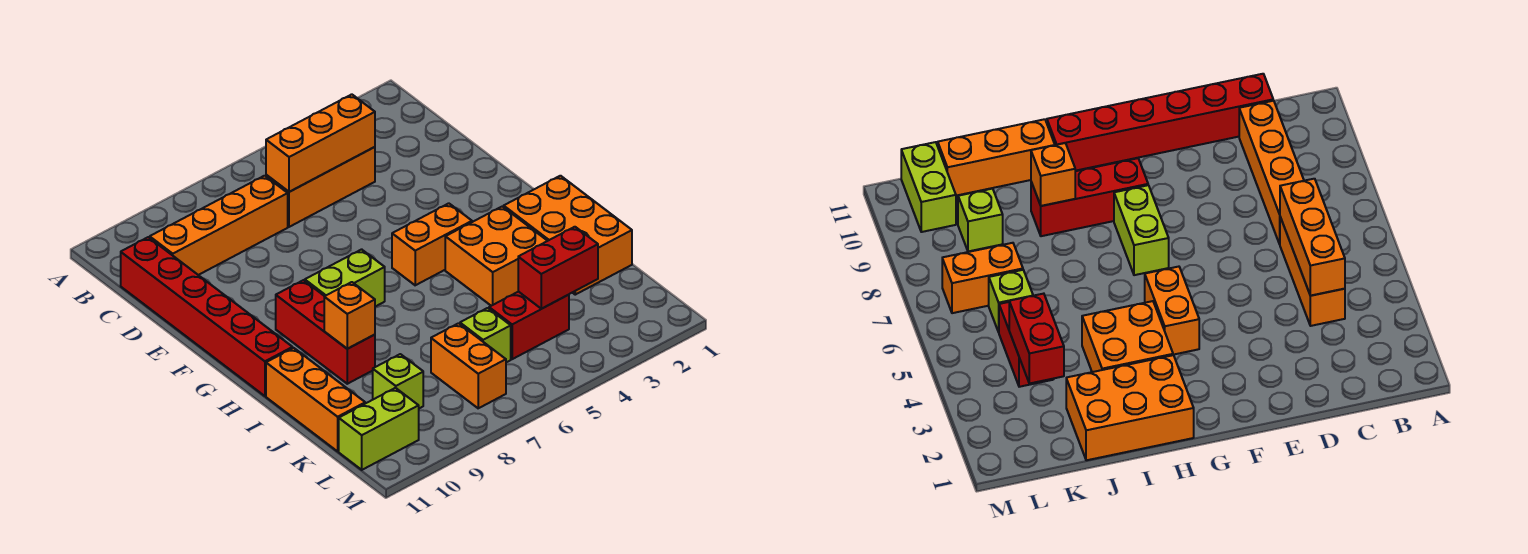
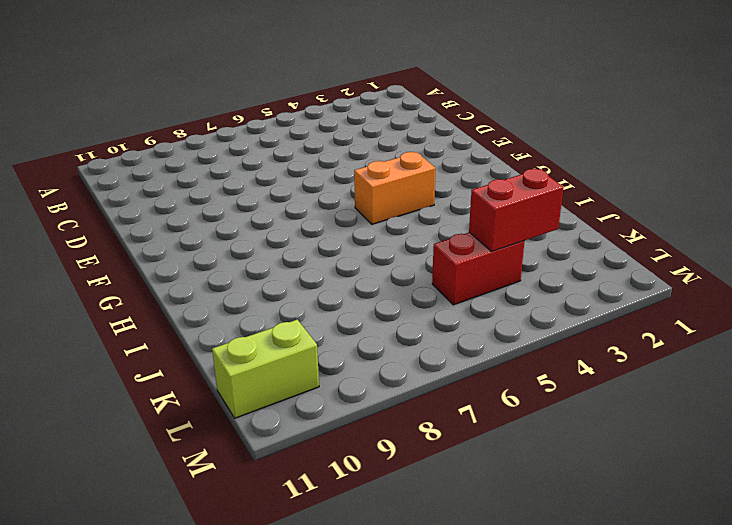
none -> orange 1x3 brick [266,147,375,227]
none -> orange 1x4 brick [150,176,288,275]
none -> red 1x6 brick [121,237,293,396]

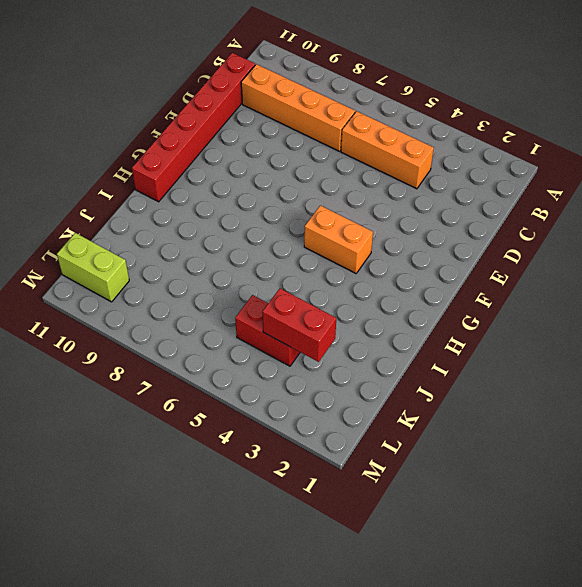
none -> lime 1x2 brick [305,249,385,307]
none -> red 1x3 brick [276,280,375,384]
none -> orange 2x3 brick [504,176,632,295]

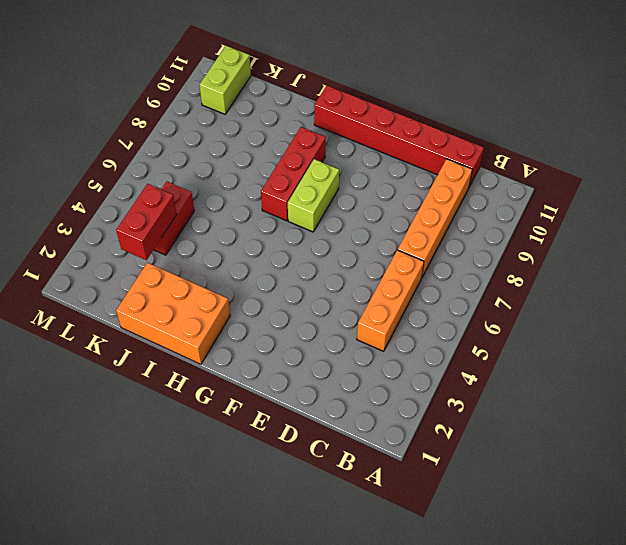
red 1x3 brick [261,127,326,221] -> red 1x3 brick turned to [276,280,375,384]
none -> orange 1x2 brick [392,203,472,285]
none -> orange 2x2 brick [445,206,547,306]
none -> orange 1x3 brick [266,348,365,451]

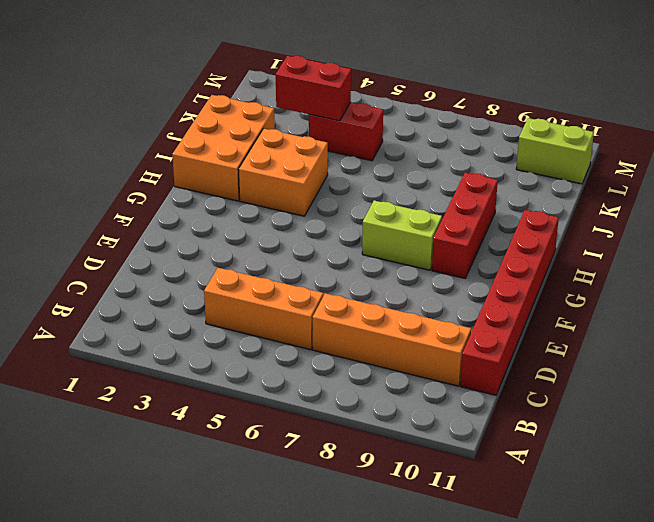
none -> orange 1x2 brick [392,203,472,285]
none -> orange 1x3 brick [266,348,365,451]
none -> lime 1x1 brick [460,308,511,362]

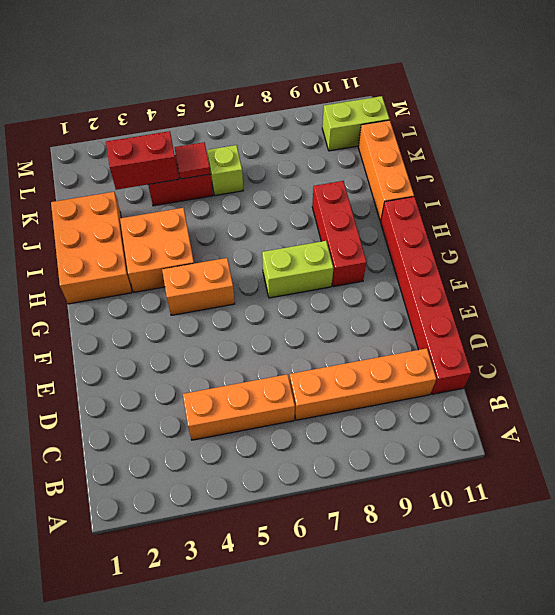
red 1x1 tile [174,142,210,179] -> none
none -> orange 1x2 brick [431,323,506,408]
none -> lime 1x1 brick [373,354,423,408]
none -> orange 1x3 brick [266,94,375,192]

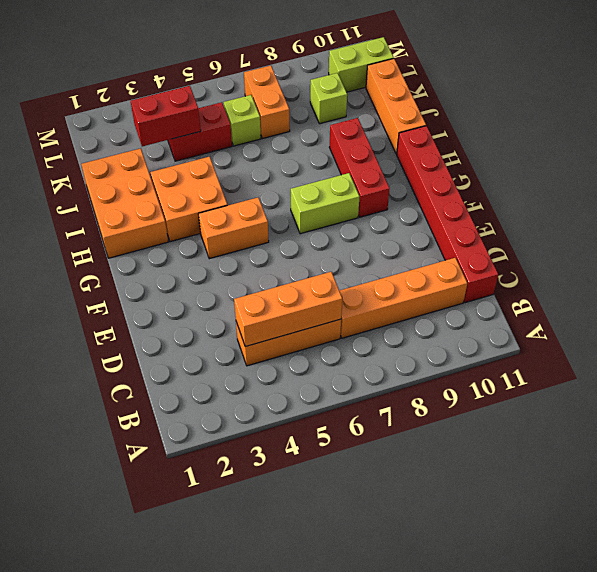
none -> orange 1x1 brick [324,282,375,349]

